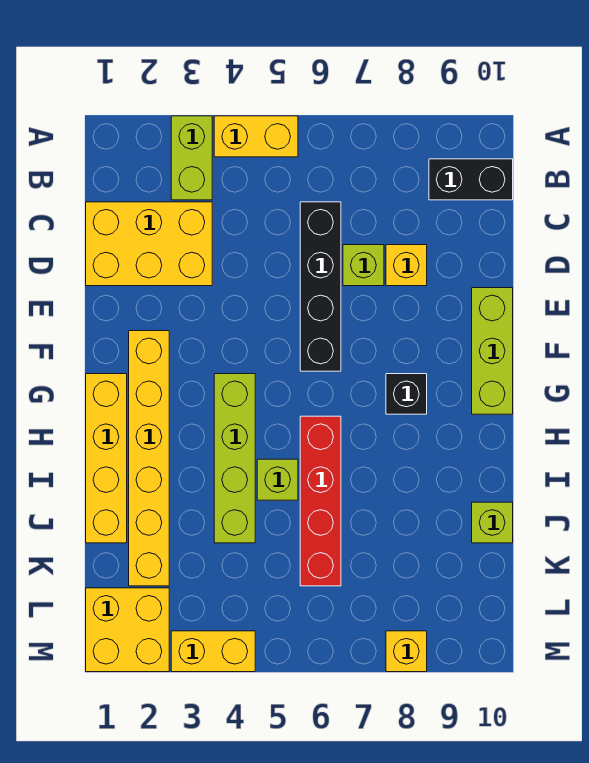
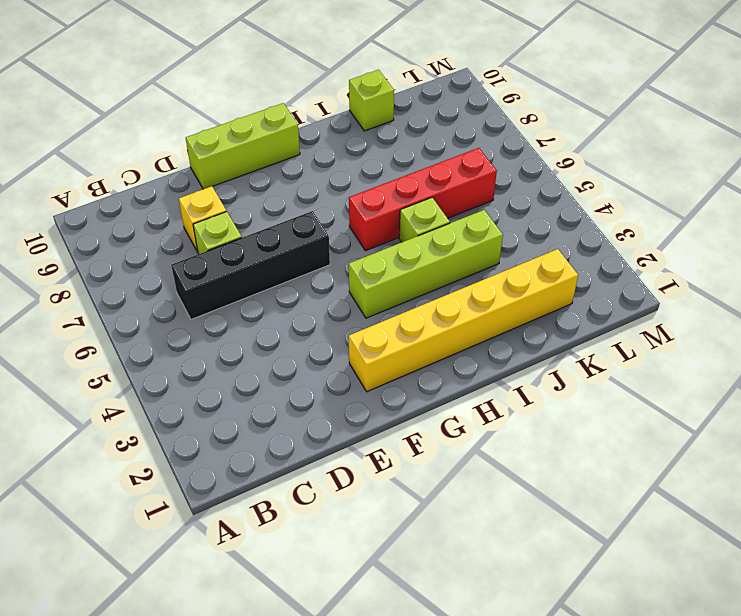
none -> lime 1x2 brick [171,116,212,200]
none -> yellow 1x2 brick [214,116,298,157]
none -> black 1x2 brick [429,159,513,200]

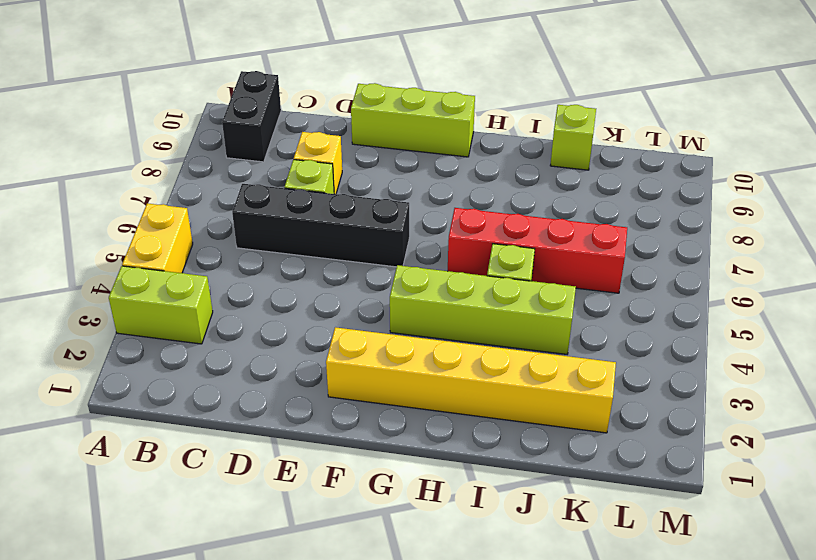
none -> yellow 2x3 brick [86,202,212,286]
none -> yellow 1x4 brick [86,374,127,543]
none -> black 1x1 brick [386,374,427,414]

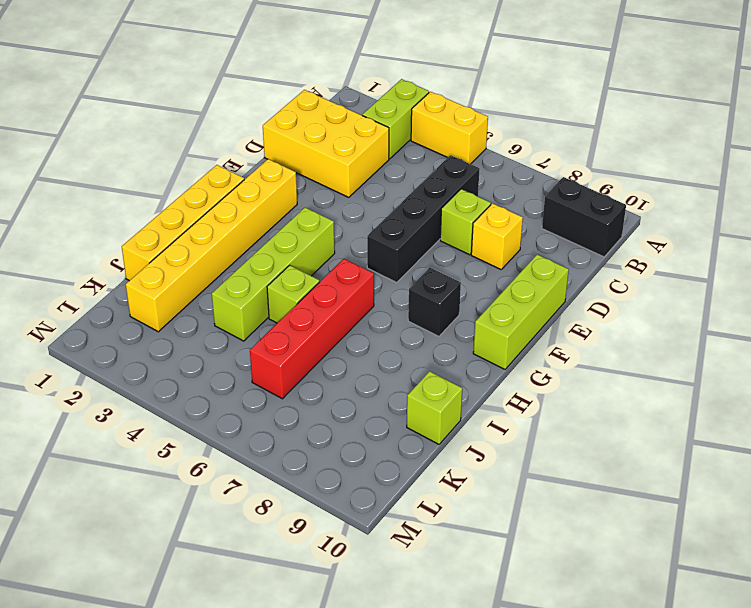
none -> yellow 2x2 brick [86,588,169,672]
none -> yellow 1x2 brick [171,631,255,672]
none -> yellow 1x1 brick [386,631,427,672]

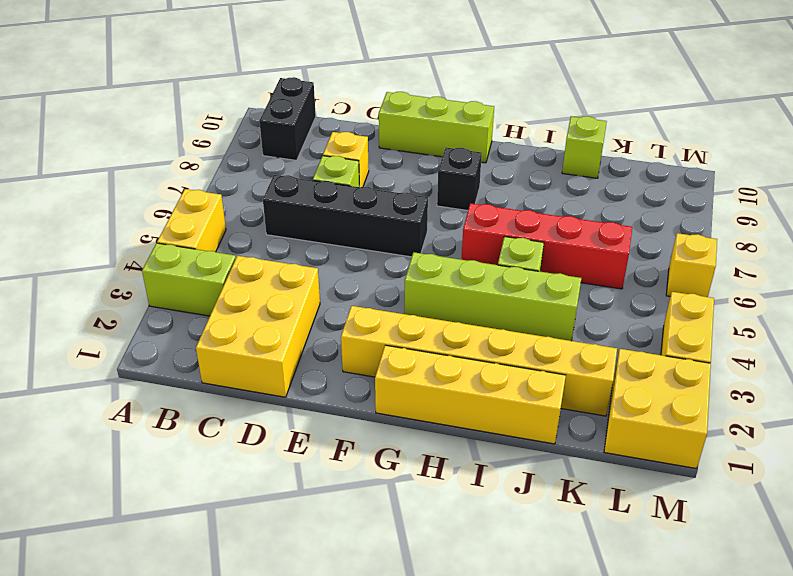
yellow 1x1 brick [666,233,717,297] -> yellow 1x1 brick moved to [386,631,427,672]

